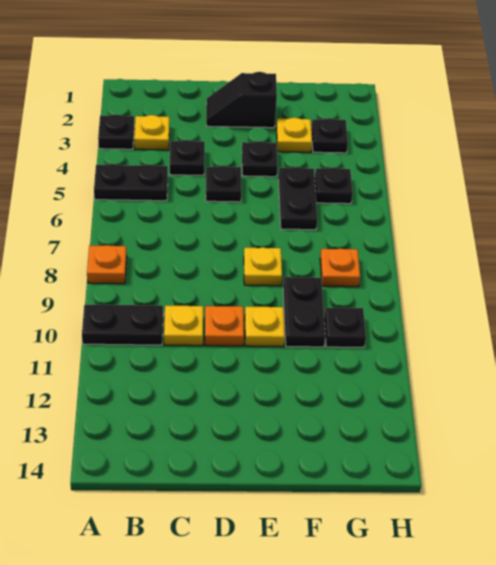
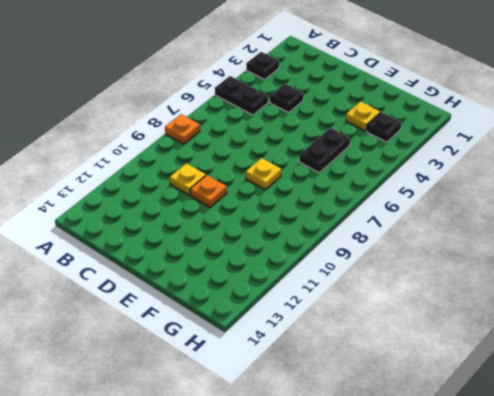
none -> black 1x2 plate [82,305,163,345]
none -> yellow 1x1 plate [134,115,169,150]
none -> black 1x2 slope [206,72,277,128]

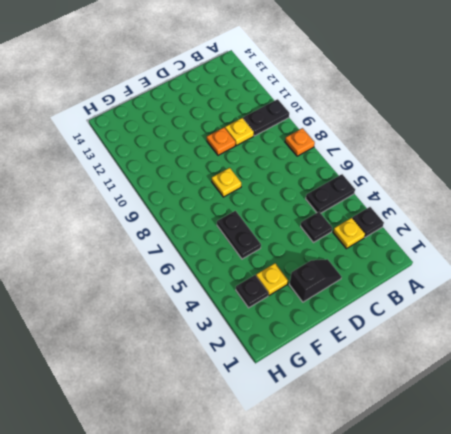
none -> black 1x1 plate [206,166,241,202]
none -> black 1x1 plate [242,141,277,177]
none -> yellow 1x1 plate [245,307,285,347]

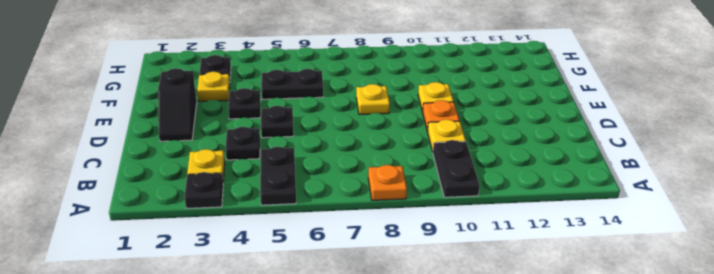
none -> black 1x2 plate [283,277,325,347]
none -> black 1x1 plate [315,167,353,204]
none -> orange 1x1 plate [320,248,360,287]

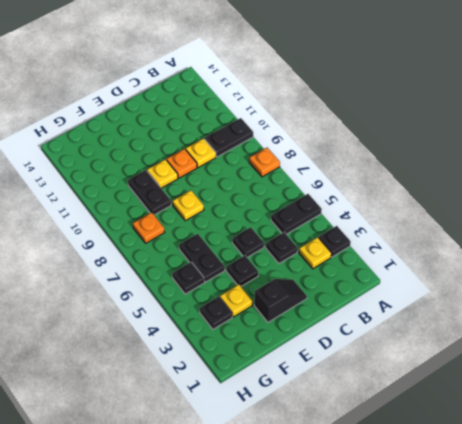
none -> black 1x1 plate [324,308,366,347]

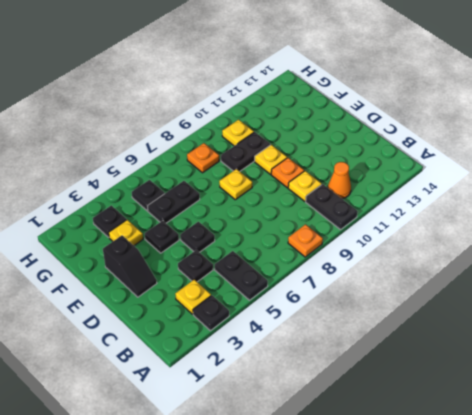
orange 1x1 cone [328,162,351,199] -> none
yellow 1x1 plate [222,120,254,146] -> black 1x1 plate [324,308,366,347]

